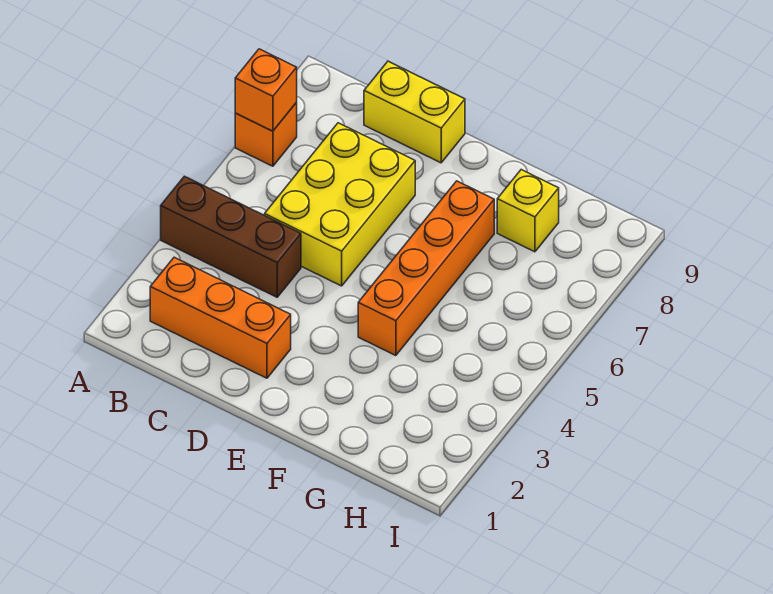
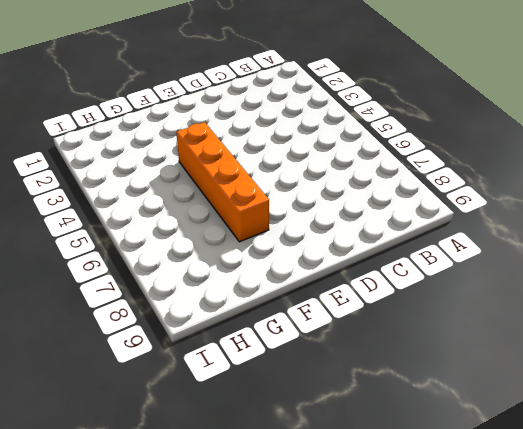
none -> brown 1x3 brick [161,176,301,297]
none -> orange 1x1 brick [235,103,297,166]

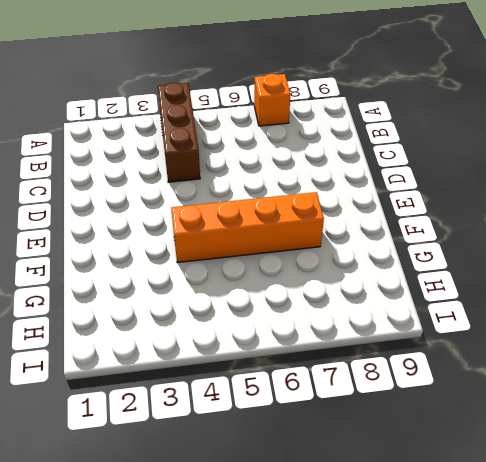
none -> orange 1x3 brick [150,257,291,378]
none -> yellow 2x3 brick [265,123,415,286]

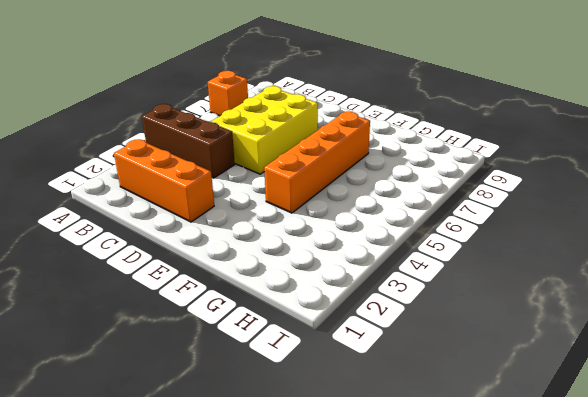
none -> yellow 1x2 brick [364,61,465,163]
none -> yellow 1x1 brick [497,170,559,252]

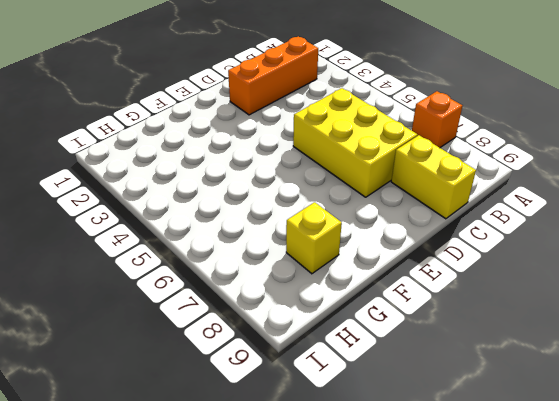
yellow 1x2 brick [391,135,476,219] -> yellow 1x2 brick turned to [364,61,465,163]
none -> brown 1x3 brick [161,176,301,297]
none -> orange 1x4 brick [358,181,494,356]

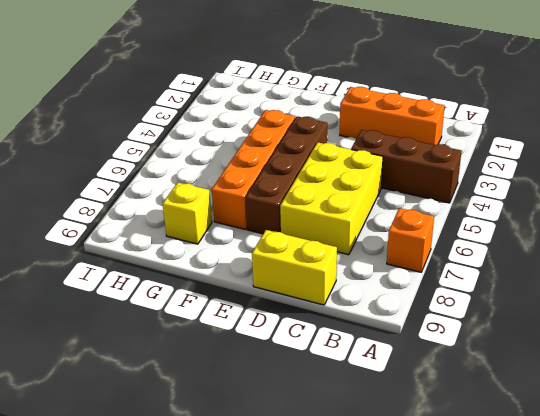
brown 1x4 brick [246,116,327,234] -> none
none -> orange 1x1 brick [235,49,297,131]

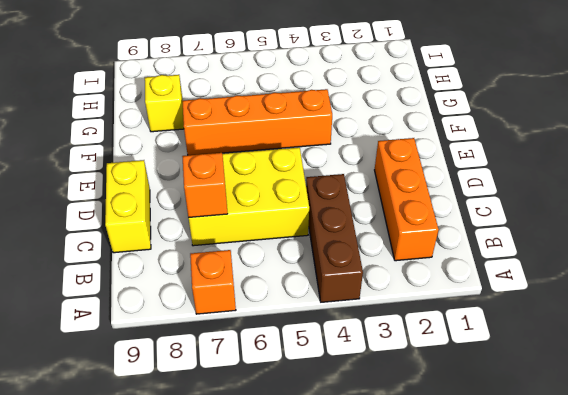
orange 1x1 brick [182,153,228,218] -> orange 1x1 brick moved to [235,49,297,131]

